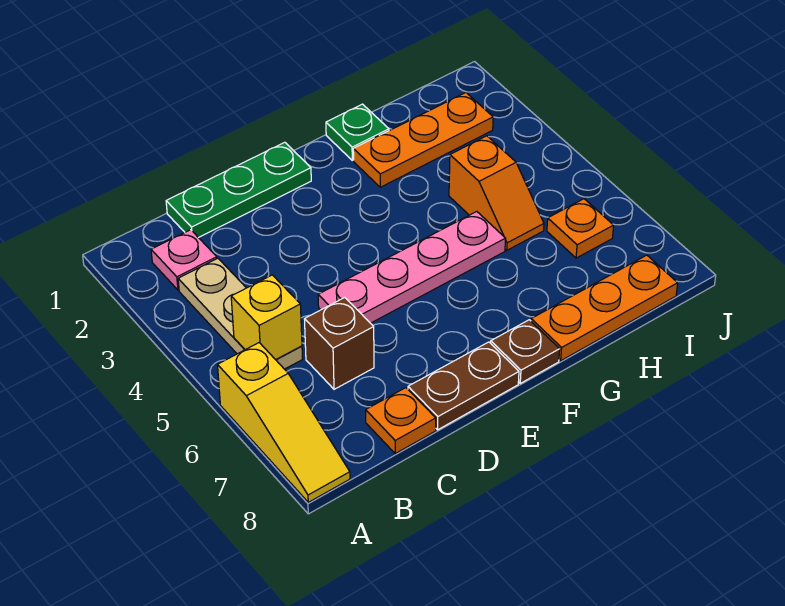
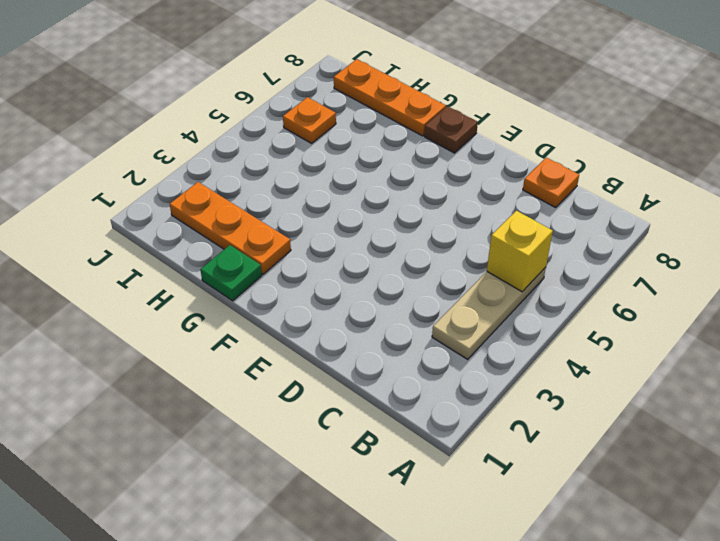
none -> yellow 1x3 slope [218,343,350,502]
none -> pink 1x1 plate [151,230,217,290]
none -> green 1x3 plate [166,142,311,238]

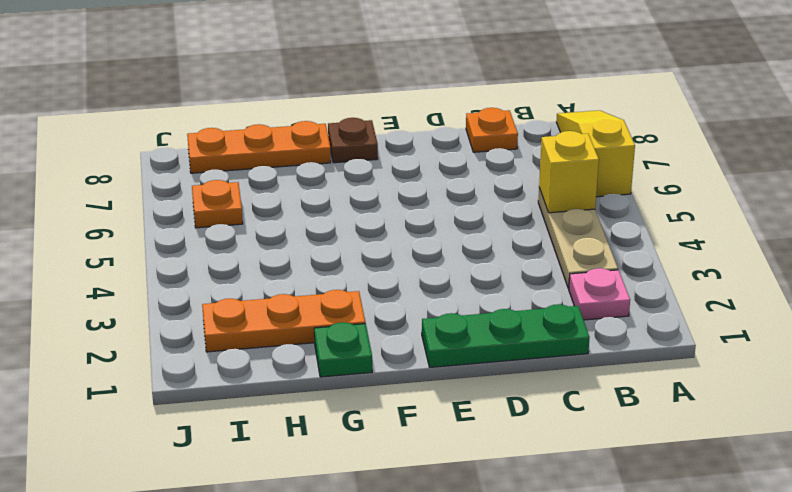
none -> brown 1x1 brick [305,298,374,389]
none -> pink 1x4 plate [318,212,505,323]
none -> brown 1x2 plate [408,342,519,430]

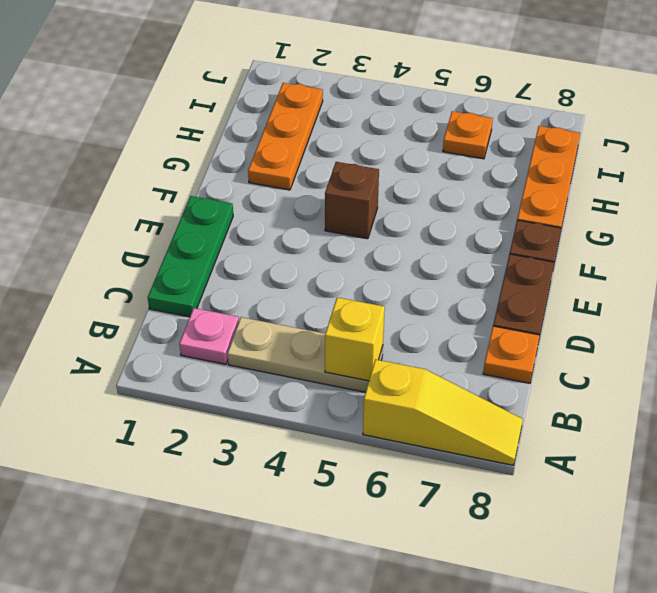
brown 1x1 brick [325,162,379,239] -> brown 1x1 brick moved to [305,298,374,389]
none -> pink 1x4 plate [318,212,505,323]
none -> green 1x1 plate [326,104,389,160]
none -> orange 1x2 slope [449,136,544,250]

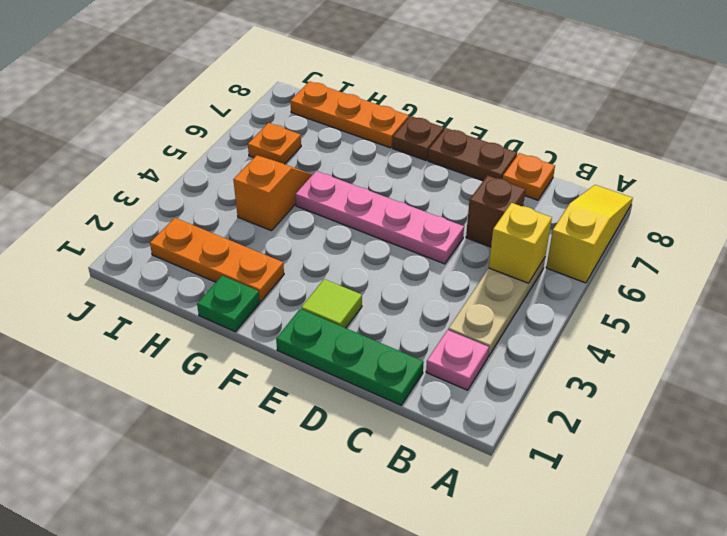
lime 1x1 tile [301,279,362,328] -> none

